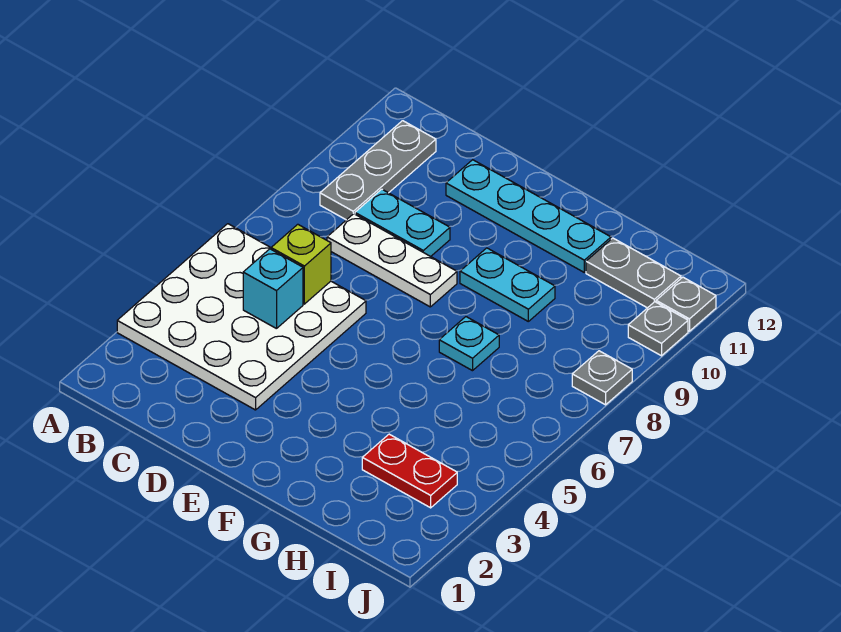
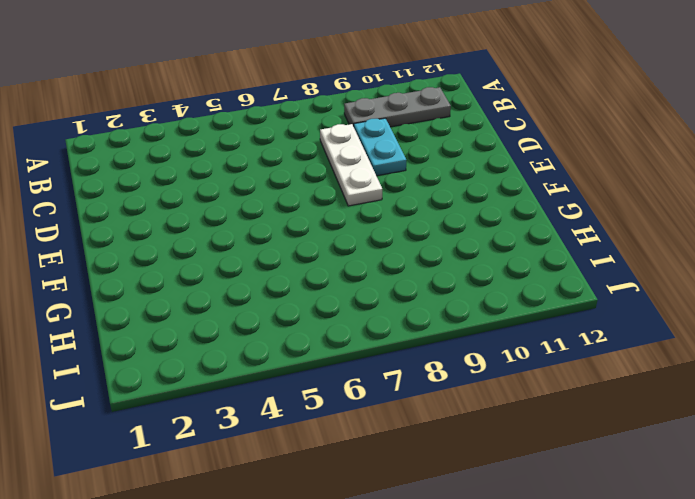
none -> white 4x4 plate [117,224,366,410]
none -> cyan 1x4 plate [446,160,611,272]
none -> cyan 1x2 plate [460,248,555,321]

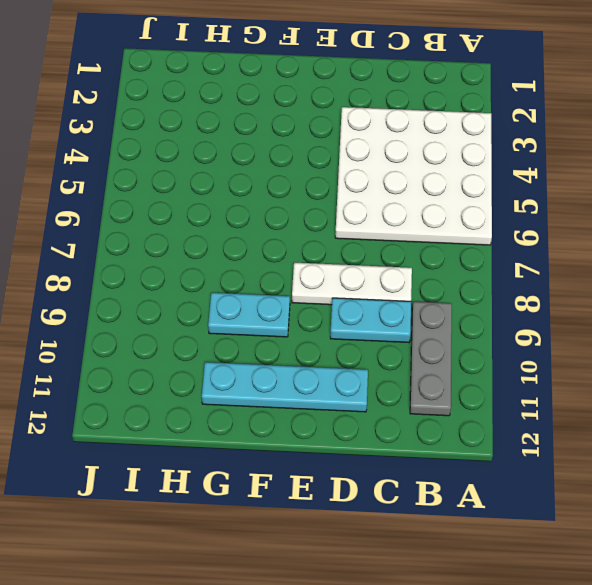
none -> cyan 1x1 plate [439,317,499,371]
none -> red 1x2 plate [362,434,457,508]
none -> grey 1x2 plate [586,238,681,308]

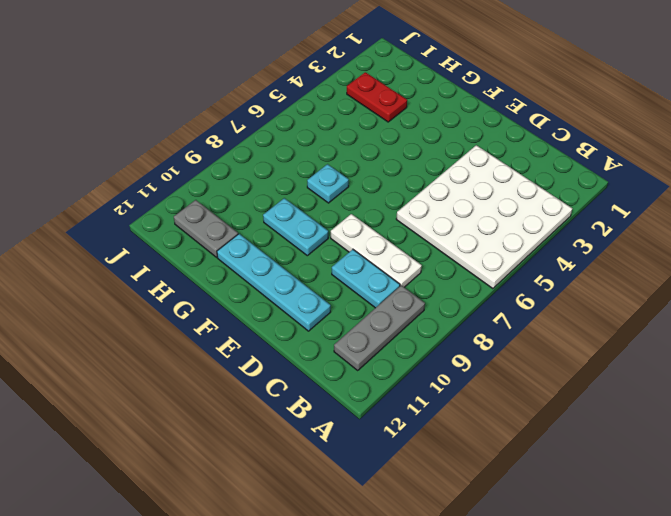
none -> grey 1x1 plate [572,351,632,405]
none -> grey 1x1 plate [628,302,688,356]
none -> grey 1x1 plate [656,277,716,331]

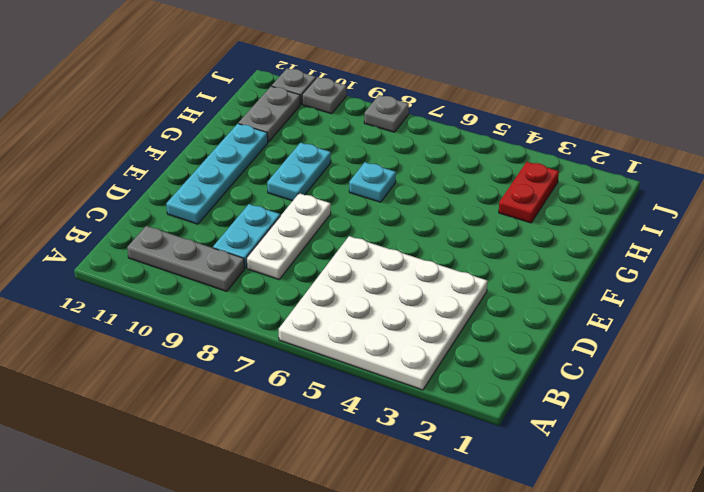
none -> cyan 1x1 brick [243,249,303,329]
none -> lime 1x1 brick [271,224,331,304]

